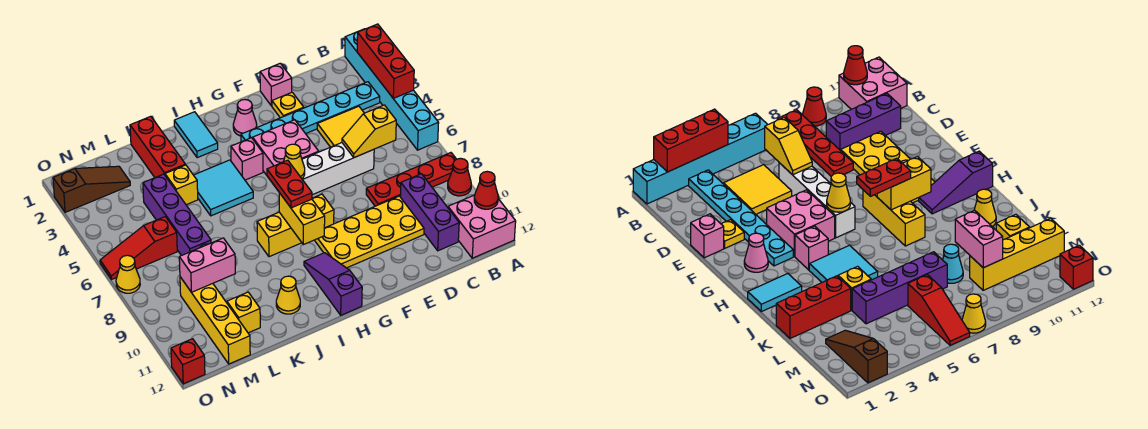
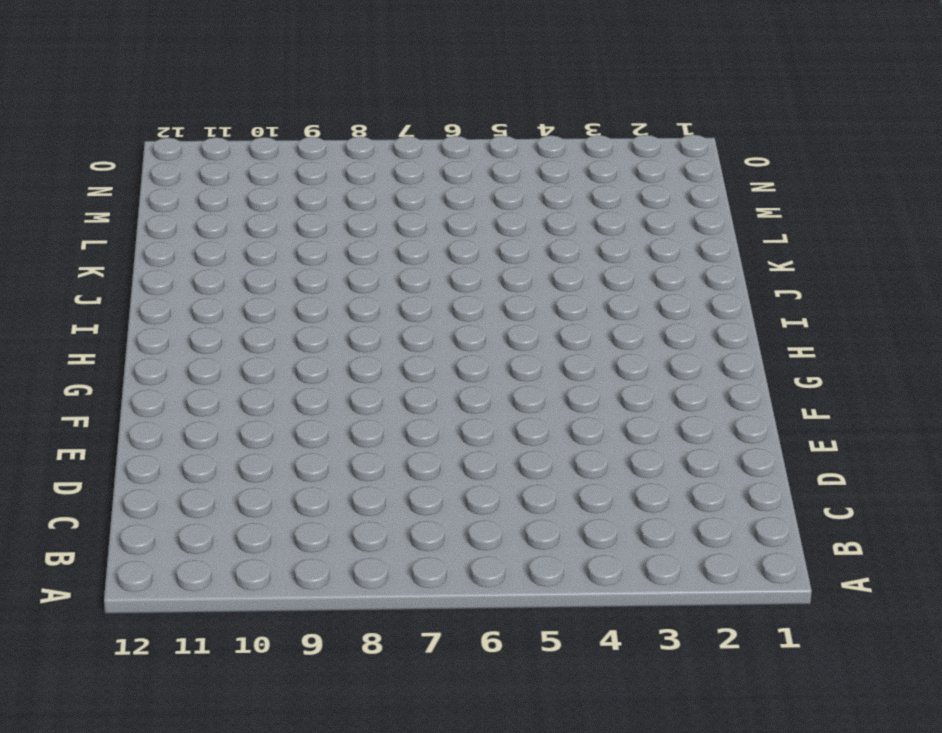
none -> cyan 1x6 brick [345,29,439,150]
none -> red 1x4 plate [366,153,456,206]
none -> red 1x1 cone [448,158,471,196]
none -> pink 2x2 brick [448,195,516,258]

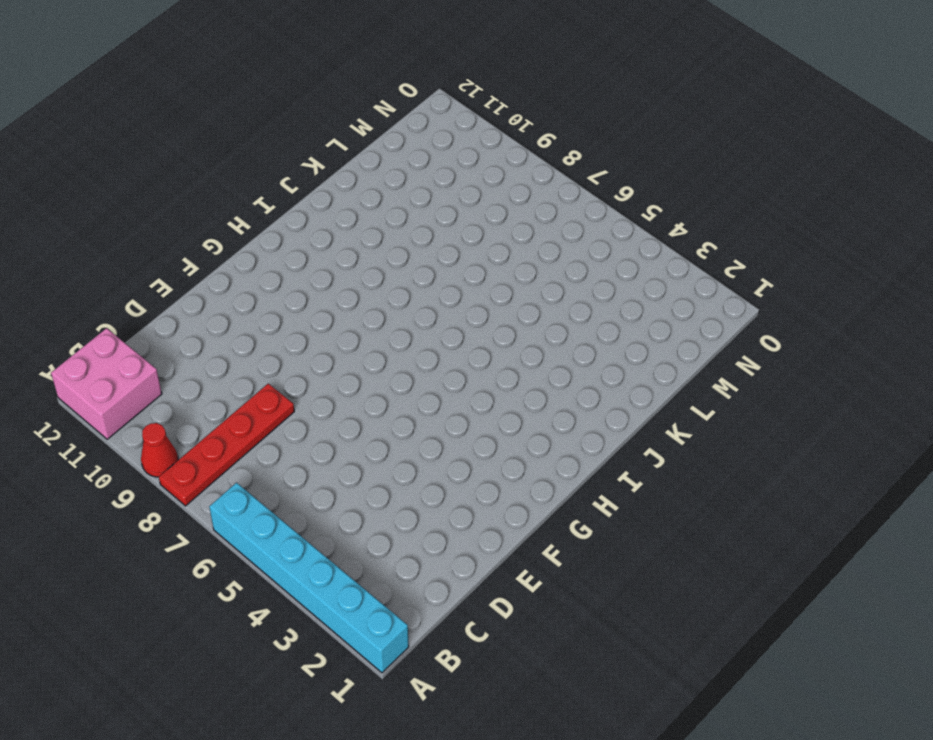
none -> cyan 1x6 plate [241,82,380,141]
none -> yellow 2x2 tile [317,106,364,147]
none -> purple 1x3 brick [400,174,459,251]
none -> white 1x4 brick [302,143,374,195]

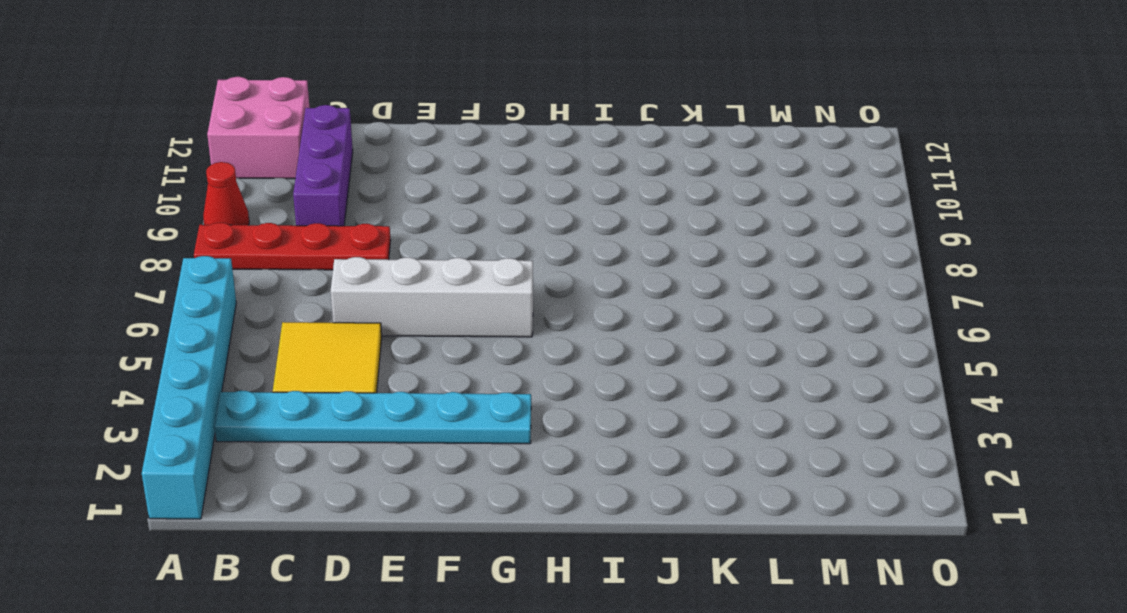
none -> yellow 2x4 plate [315,196,424,268]
none -> pink 1x1 brick [260,63,292,106]
none -> yellow 1x1 plate [272,92,304,118]
none -> pink 2x2 brick [253,120,319,185]

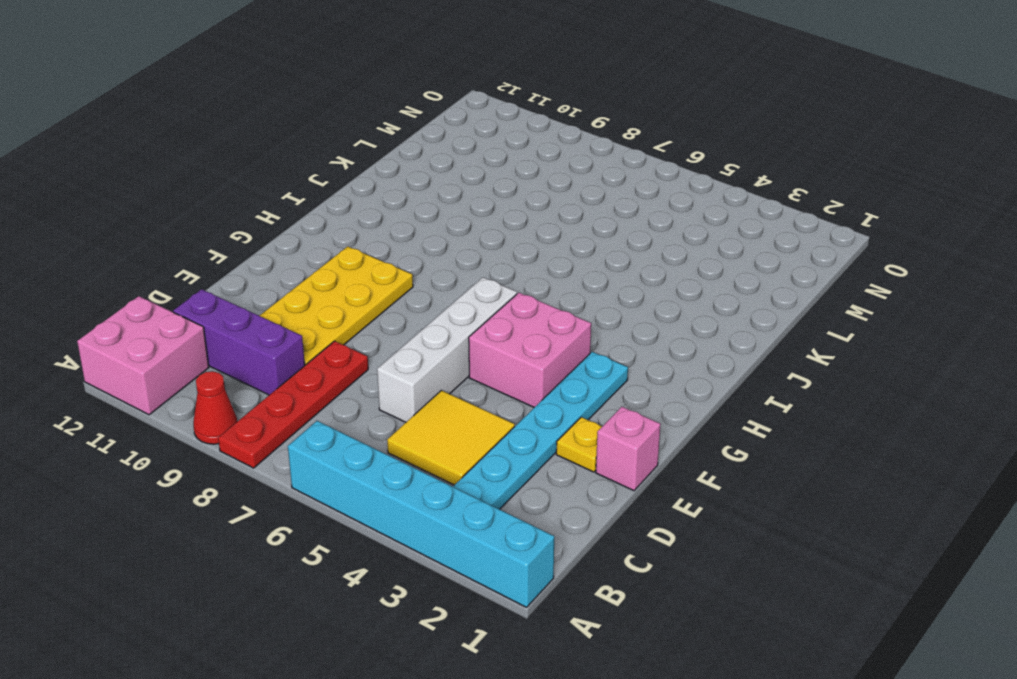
none -> pink 1x1 cone [233,100,257,136]
none -> yellow 1x3 brick [257,194,334,257]
none -> pink 1x1 brick [231,138,263,180]
none -> purple 1x3 slope [304,253,362,315]

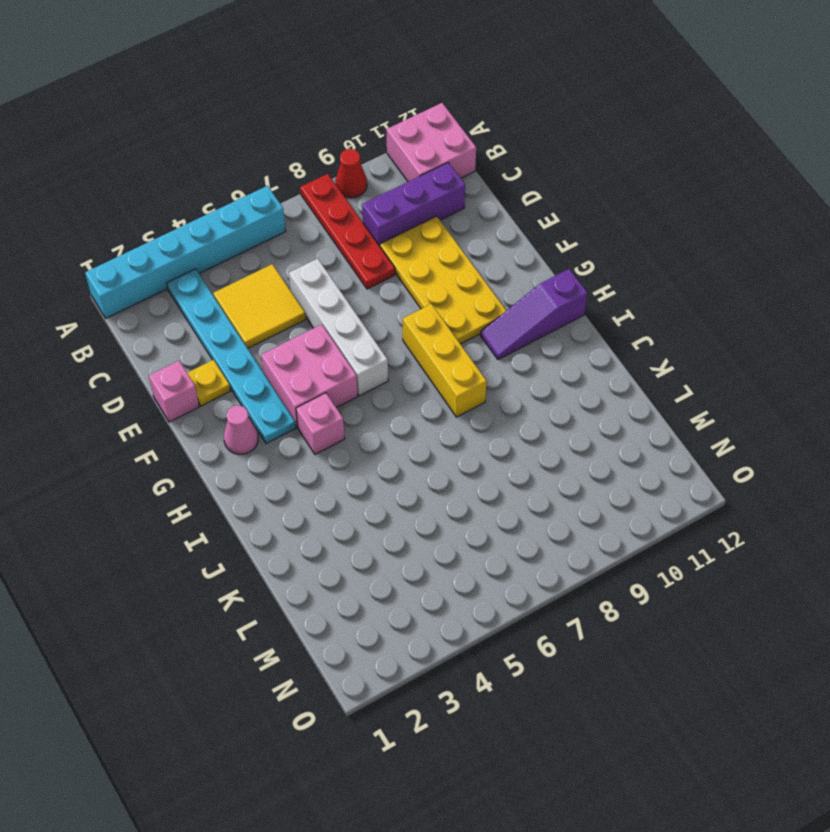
none -> cyan 1x2 tile [174,112,218,158]
none -> cyan 2x2 tile [194,160,253,216]
none -> yellow 1x1 cone [276,276,300,314]
none -> red 1x3 brick [130,116,185,178]

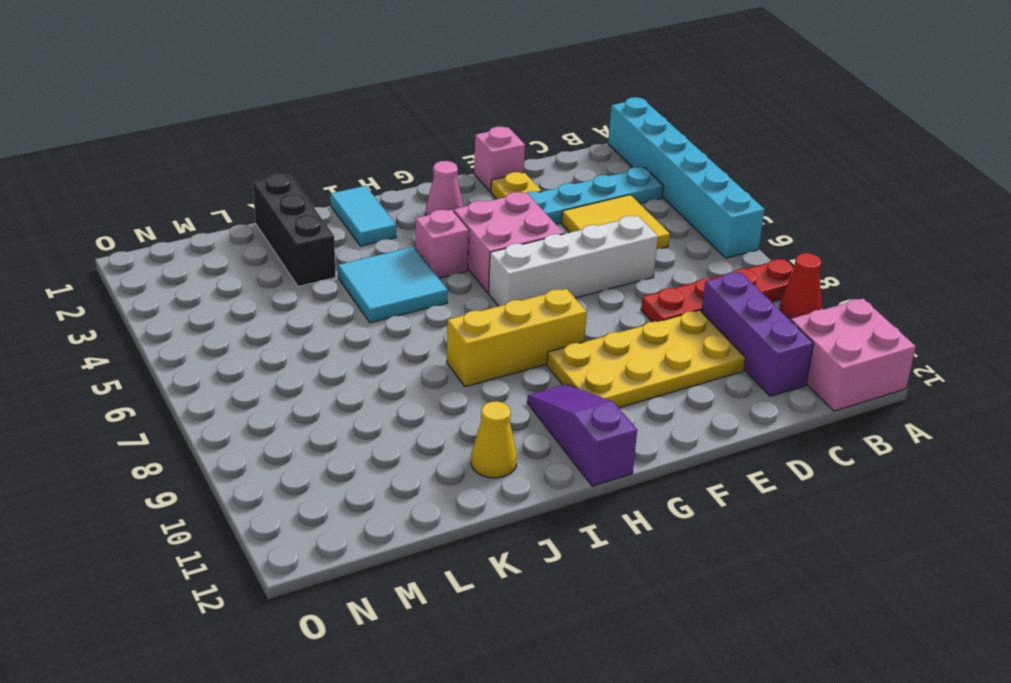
black 1x3 brick [253,174,336,287] -> red 1x3 brick [130,116,185,178]
none -> yellow 1x1 brick [165,165,198,205]
none -> purple 1x4 brick [143,174,211,256]
none -> cyan 1x1 cone [943,244,963,283]
none -> yellow 1x1 brick [227,292,260,333]

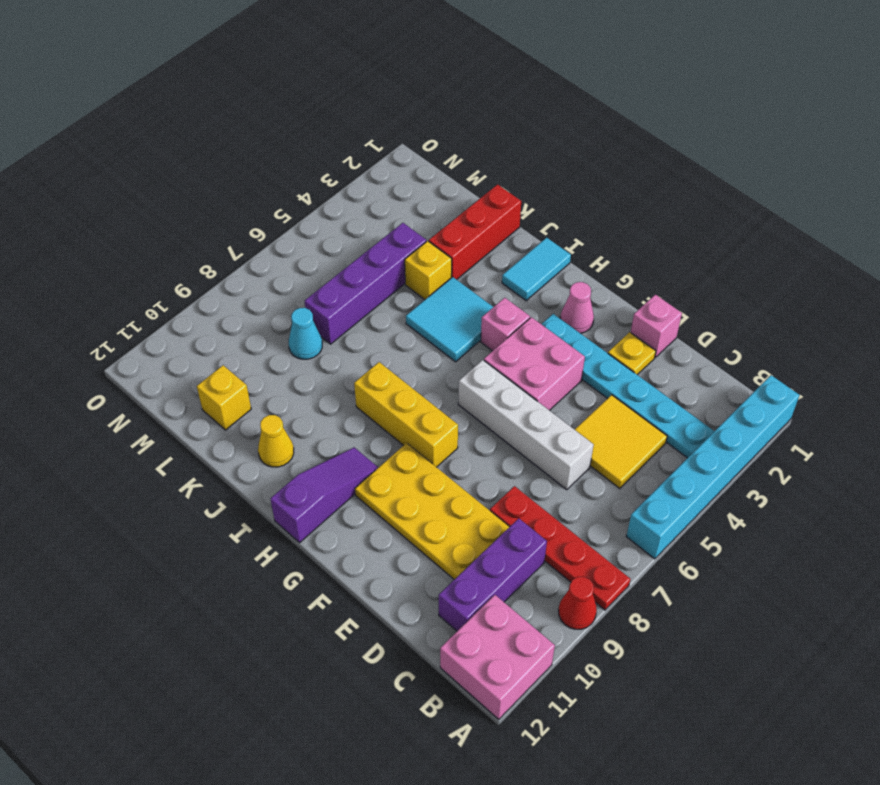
none -> brown 1x3 slope [53,166,130,212]
none -> red 1x3 slope [100,217,177,280]
none -> yellow 1x4 brick [180,277,250,364]
none -> yellow 1x1 cone [116,255,140,293]

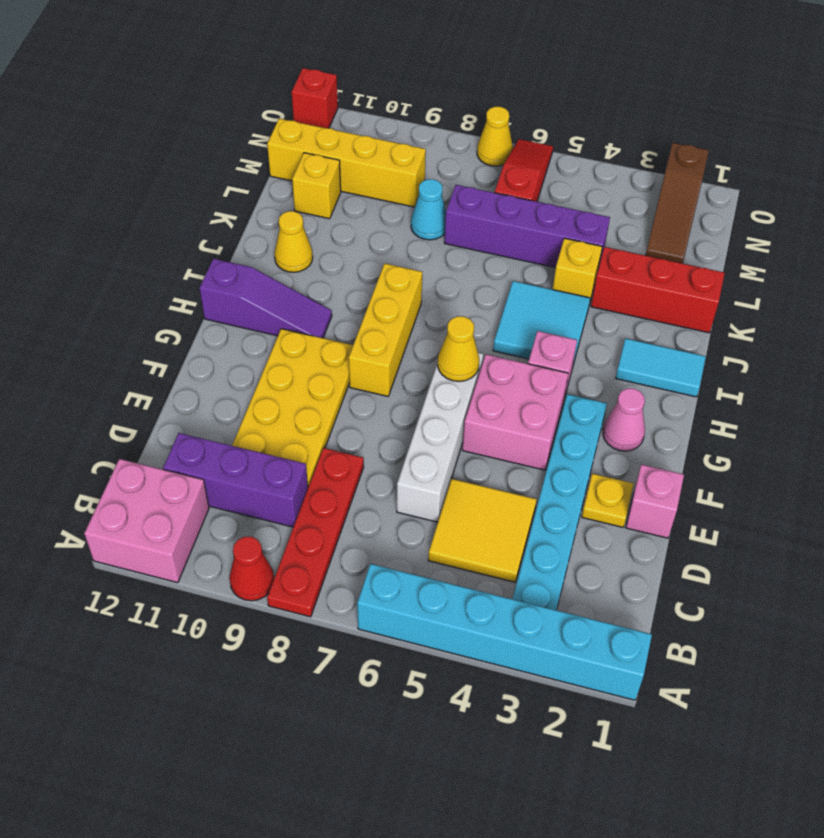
none -> red 1x3 brick [357,24,414,98]
none -> red 1x1 cone [474,171,498,209]
none -> yellow 1x2 slope [342,105,396,157]
none -> yellow 1x2 brick [279,193,325,245]

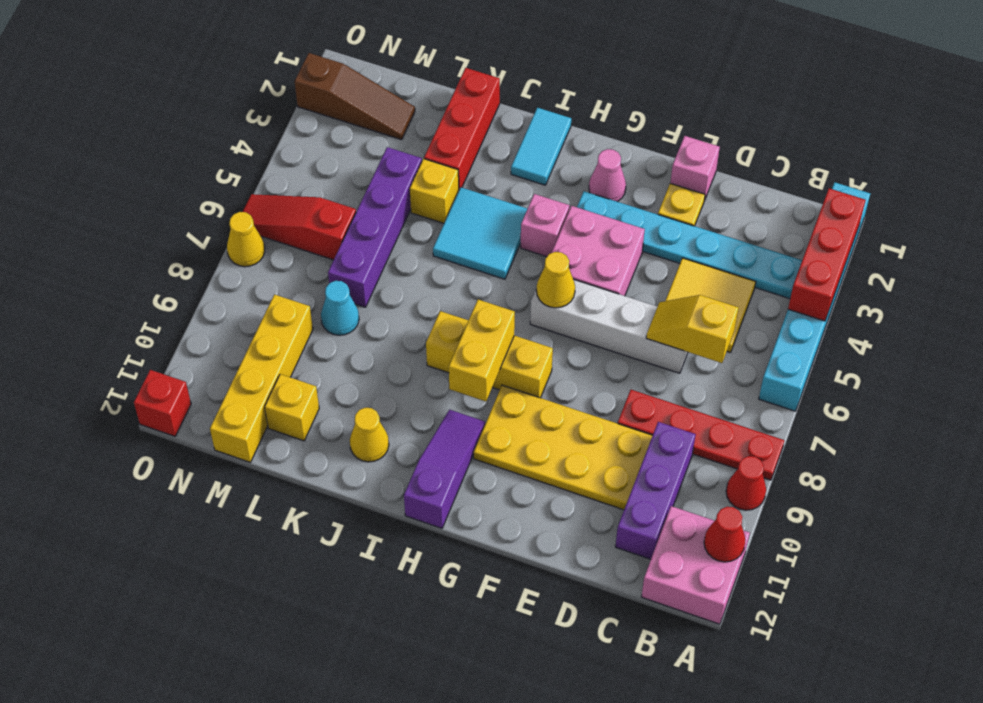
none -> pink 1x2 brick [179,238,235,292]
none -> red 1x2 plate [267,160,312,208]

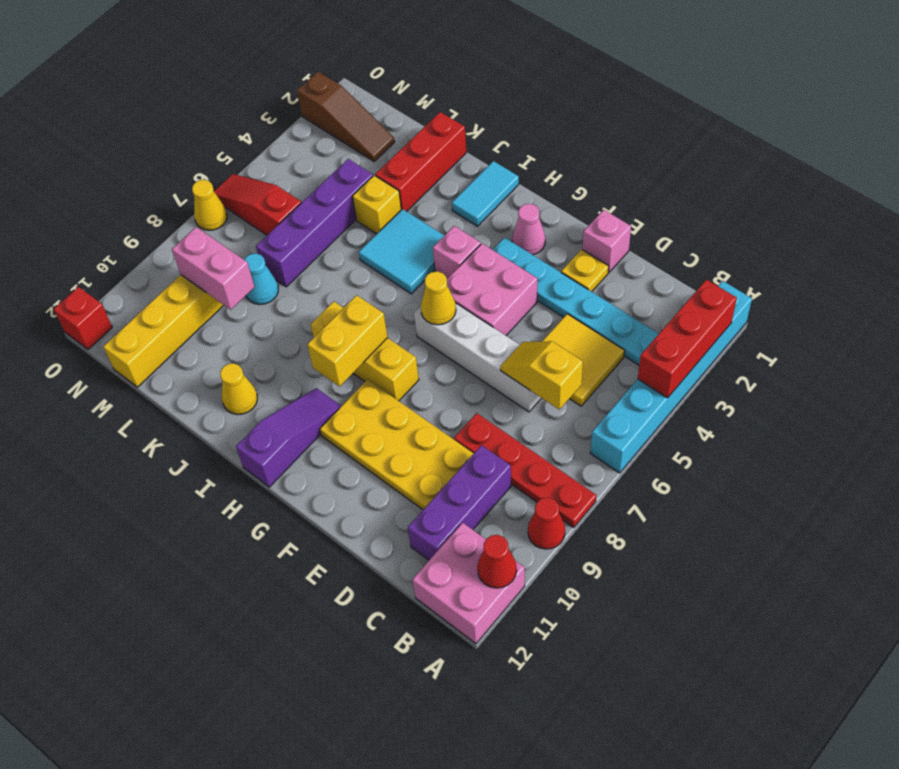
none -> yellow 1x1 brick [227,292,260,333]
none -> red 1x2 plate [267,160,312,208]

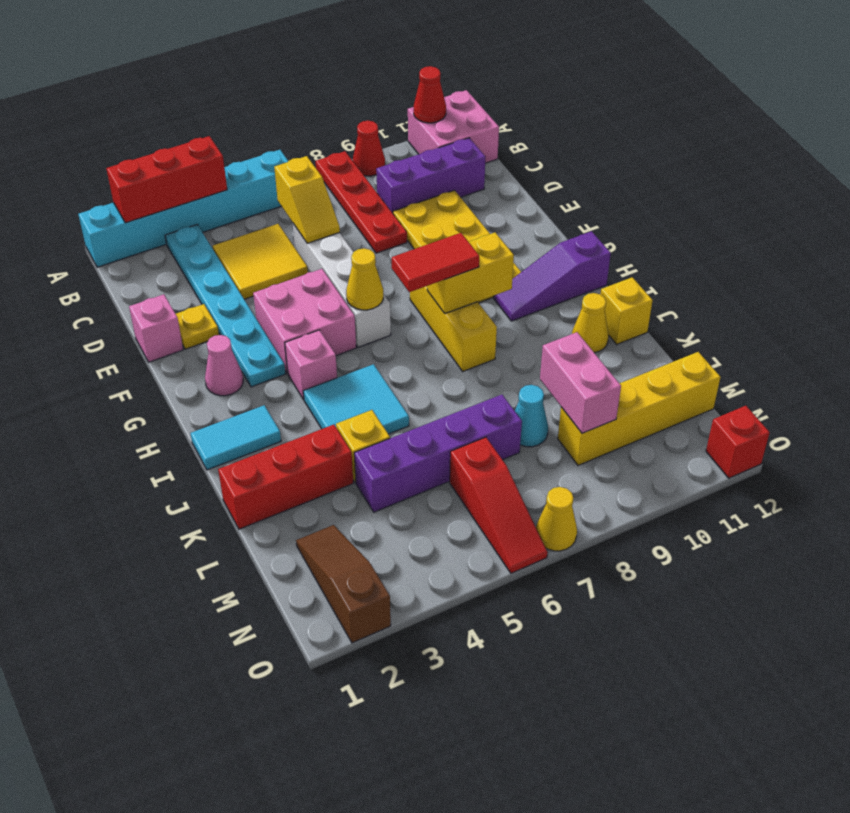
red 1x2 tile [392,233,479,292] -> red 1x2 plate [267,160,312,208]
yellow 1x1 brick [600,277,653,344] -> yellow 1x1 brick moved to [227,292,260,333]

